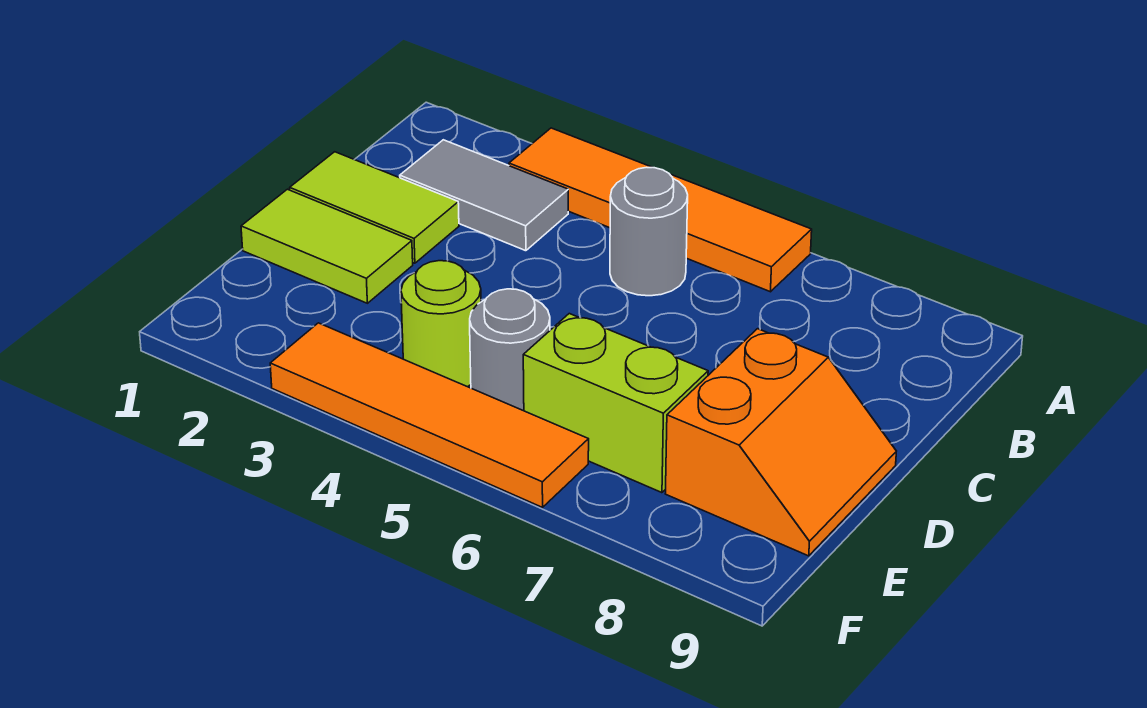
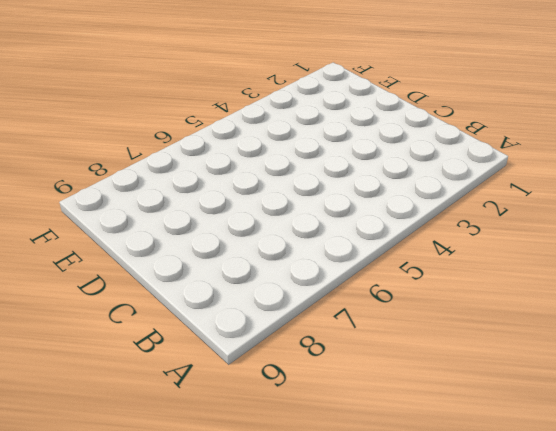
none -> orange 1x4 tile [509,128,812,292]
none -> grey 1x2 tile [400,140,568,251]

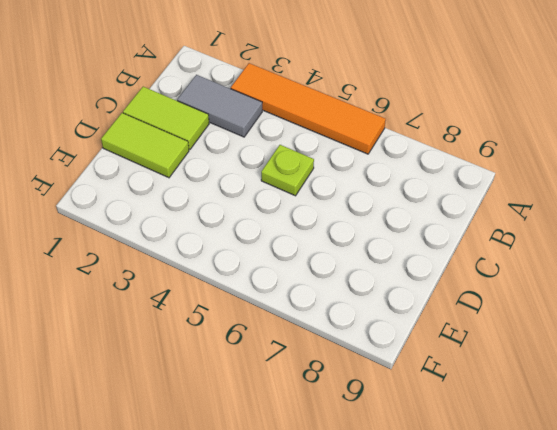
lime 1x1 plate [261,145,314,196] -> none
none -> grey 1x1 round brick [610,167,688,296]
none -> orange 2x2 slope [665,329,896,556]

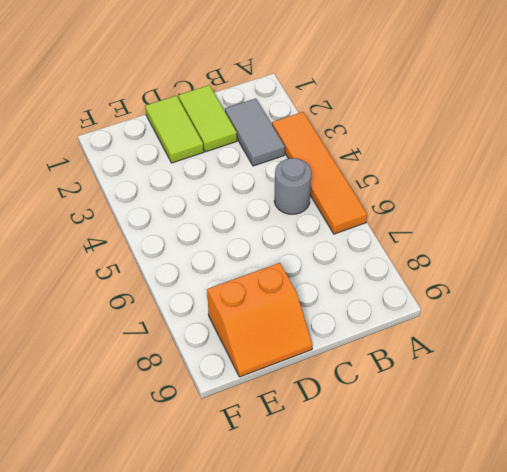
none -> lime 1x1 round brick [401,261,481,387]
none -> grey 1x1 round brick [470,289,550,411]

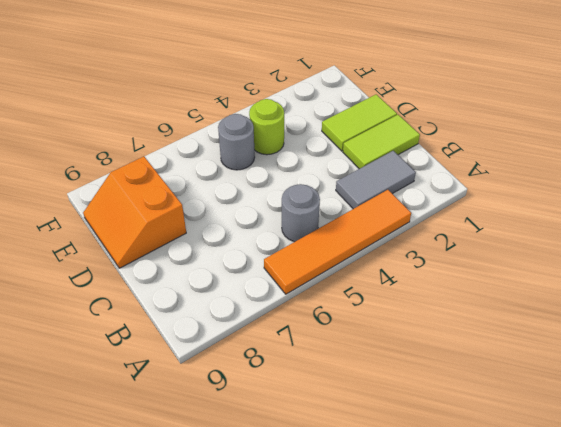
none -> lime 1x2 brick [523,314,708,493]
none -> orange 1x4 tile [270,323,589,507]

